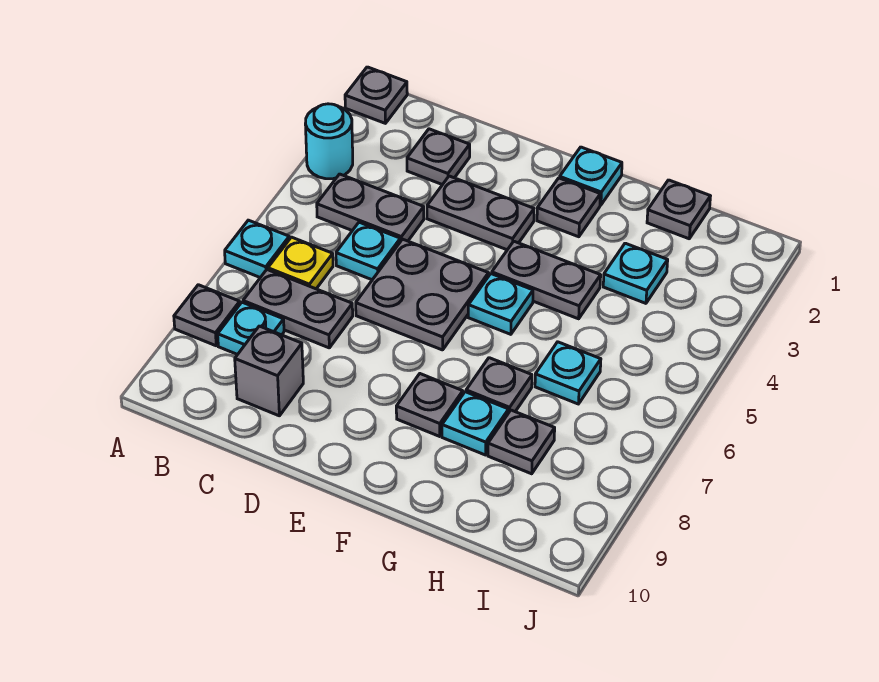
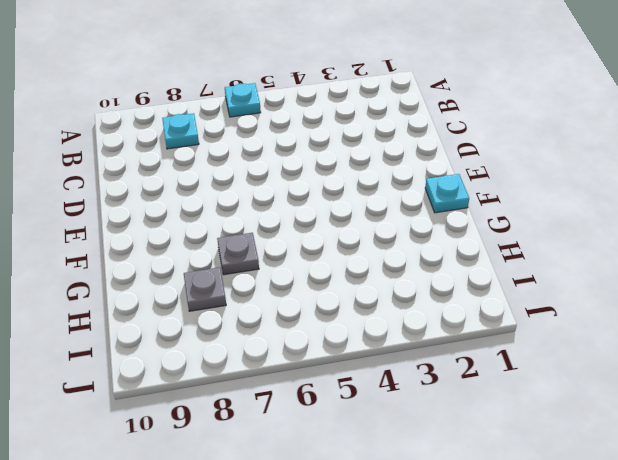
none -> grey 1x1 plate [345,67,407,123]
none -> cyan 1x1 round brick [305,104,353,179]
none -> grey 1x1 plate [174,285,240,346]

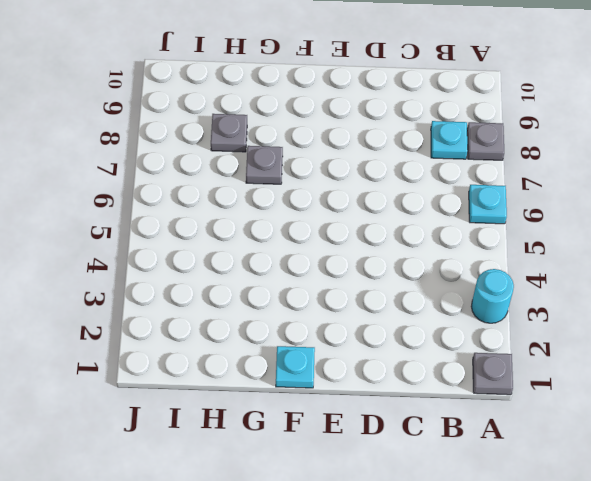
none -> grey 1x2 plate [317,174,424,242]
none -> yellow 1x1 plate [268,237,333,289]
none -> grey 1x2 plate [243,270,353,348]

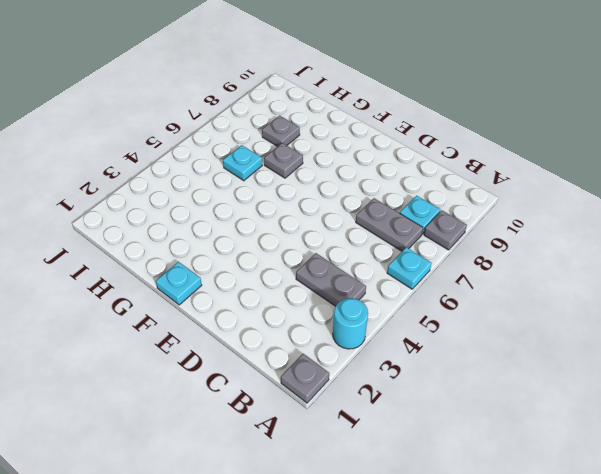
none -> yellow 1x1 plate [268,237,333,289]
none -> grey 1x1 plate [407,129,470,185]
none -> cyan 1x1 plate [336,222,400,280]

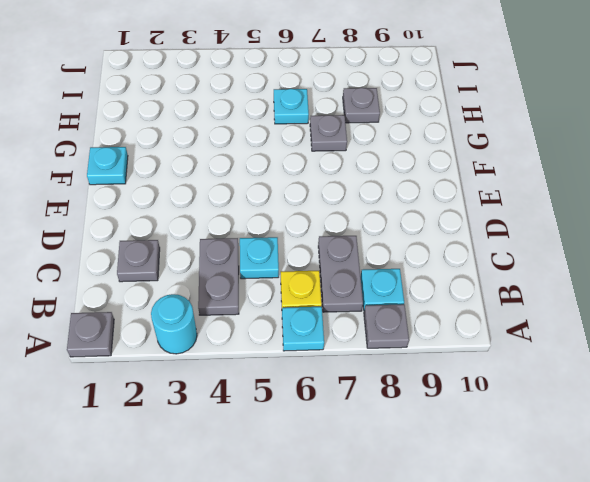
none -> grey 1x1 brick [235,326,303,416]
none -> grey 1x2 plate [427,176,534,250]
none -> grey 2x2 plate [356,239,489,350]

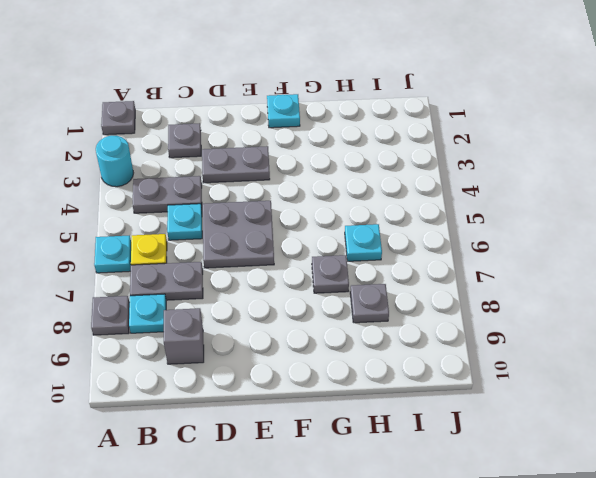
none -> grey 1x1 plate [537,178,600,237]
none -> grey 1x2 plate [492,241,601,319]
none -> cyan 1x1 plate [468,274,533,334]

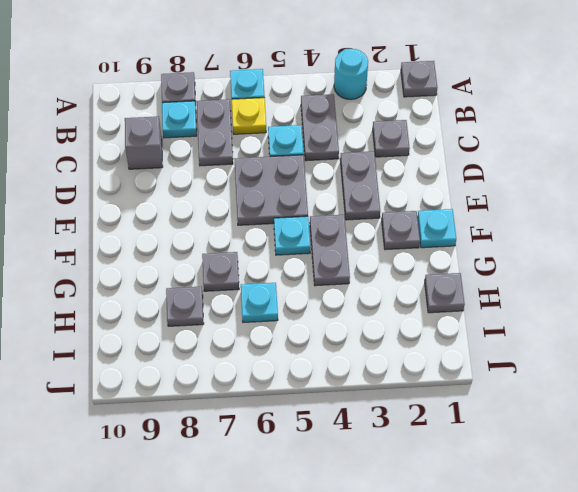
none -> grey 1x1 plate [396,374,463,436]
none -> cyan 1x1 plate [442,392,509,455]
none -> cyan 1x1 plate [603,243,668,303]

